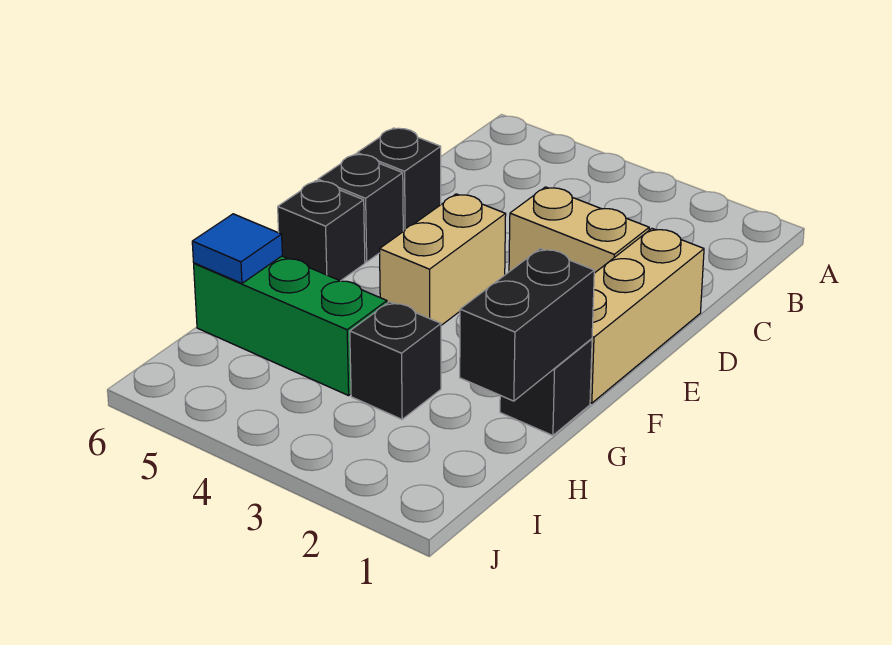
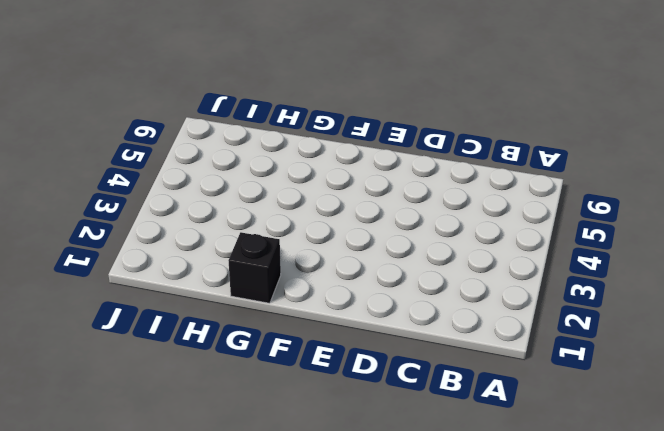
none -> tan 1x3 brick [590,229,704,403]
none -> tan 1x2 brick [509,187,649,273]

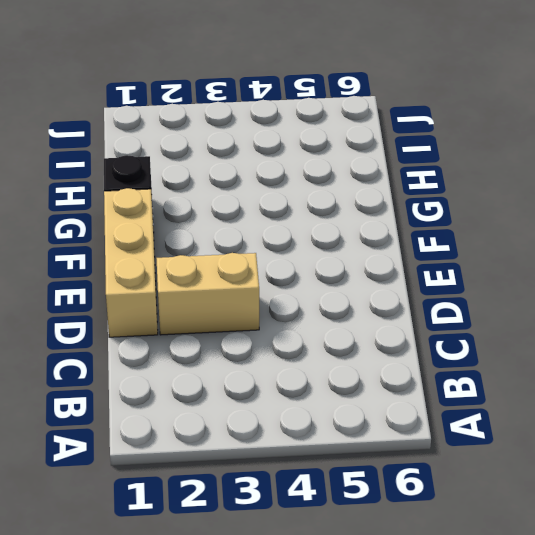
none -> black 1x1 brick [357,128,441,231]
none -> tan 1x2 brick [380,194,506,325]

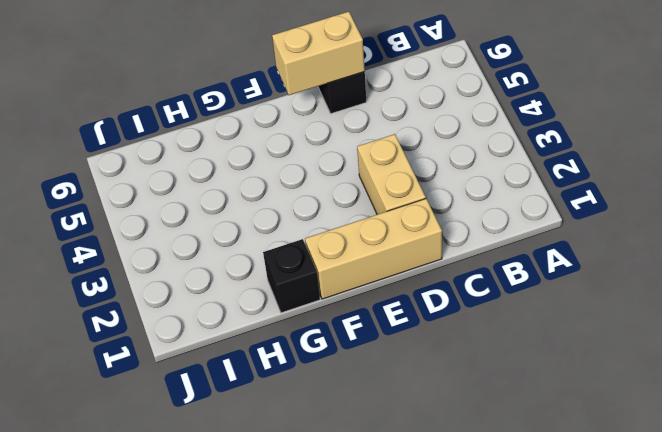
tan 1x2 brick [272,12,365,95] -> tan 1x2 brick moved to [380,194,506,325]
none -> black 1x1 brick [318,154,403,262]
none -> black 1x1 brick [278,181,365,281]

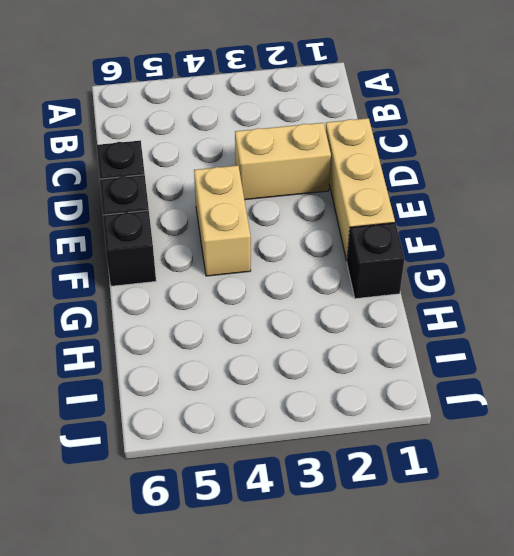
none -> black 1x1 brick [350,302,441,419]
none -> green 1x3 brick [194,256,387,396]

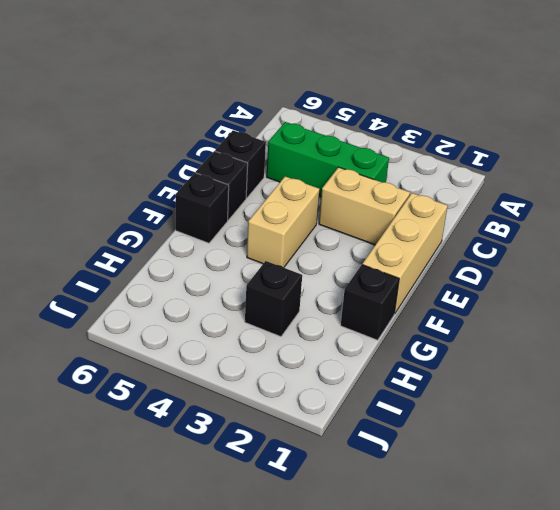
green 1x3 brick [267,122,389,197] -> green 1x3 brick moved to [194,256,387,396]
none -> black 1x2 brick [460,249,594,401]
none -> blue 1x1 tile [192,214,282,283]

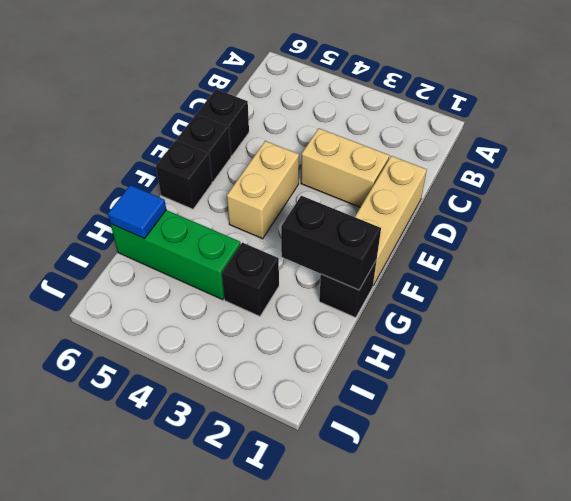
black 1x2 brick [281,196,381,290] -> black 1x2 brick turned to [460,249,594,401]

